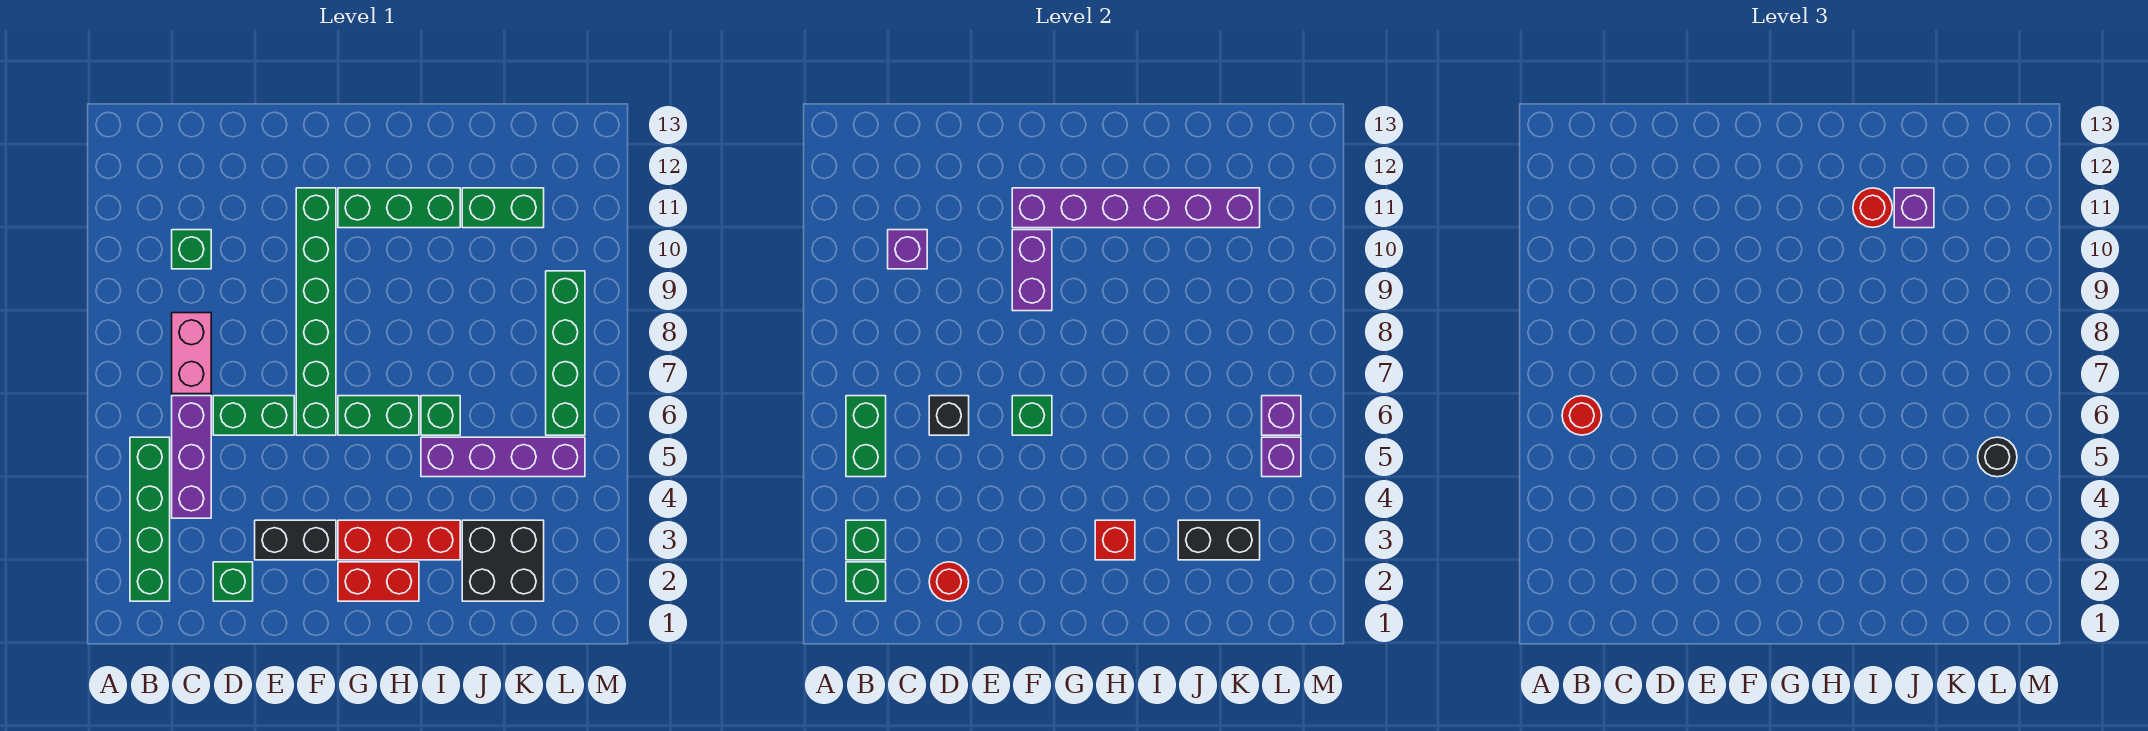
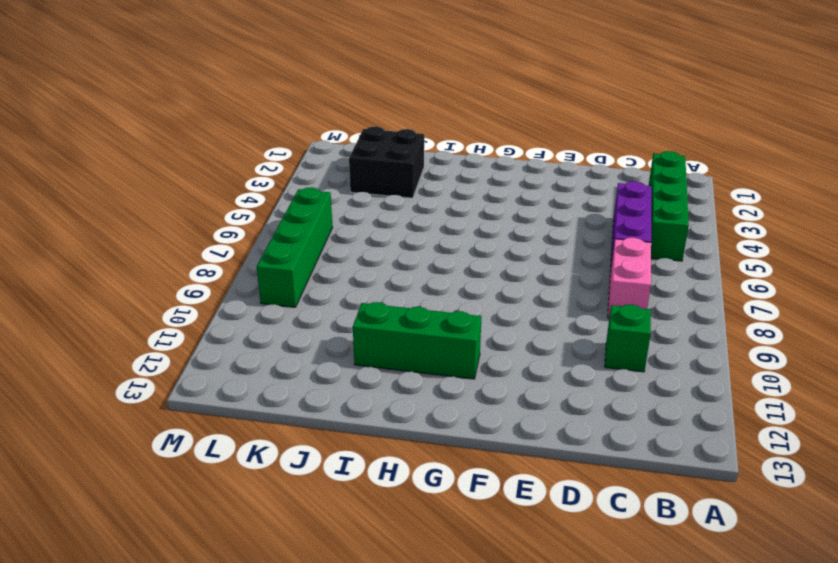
none -> green 1x1 brick [213,562,253,601]
none -> green 1x2 brick [213,396,294,435]
none -> black 1x2 brick [255,520,336,560]
none -> green 1x6 brick [296,188,336,435]

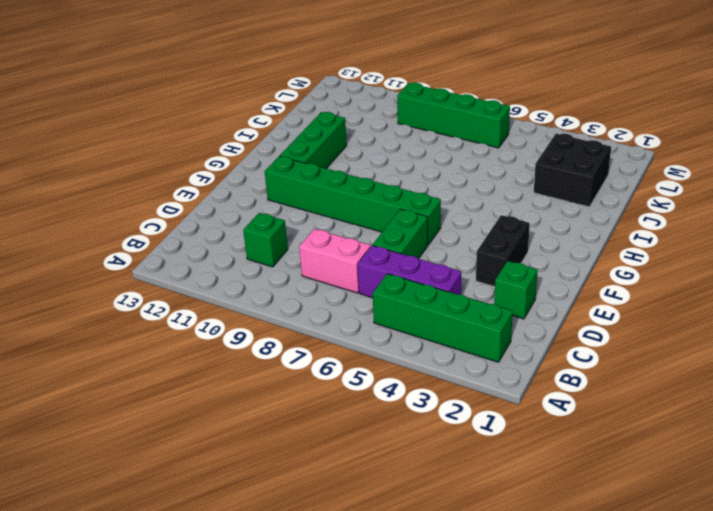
none -> red 1x2 brick [338,562,419,601]
none -> red 1x3 brick [338,520,460,560]
none -> green 1x2 brick [338,396,419,435]
none -> purple 1x4 brick [421,437,585,477]

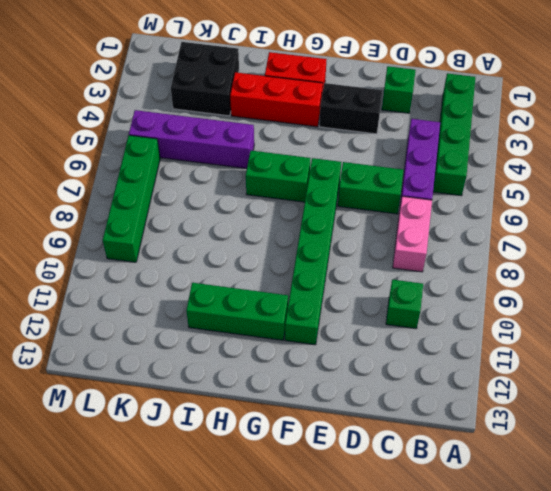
none -> green 1x1 brick [421,396,460,435]
none -> green 1x2 brick [462,188,544,228]
none -> green 1x1 brick [846,562,886,601]
none -> green 1x1 brick [846,520,886,560]

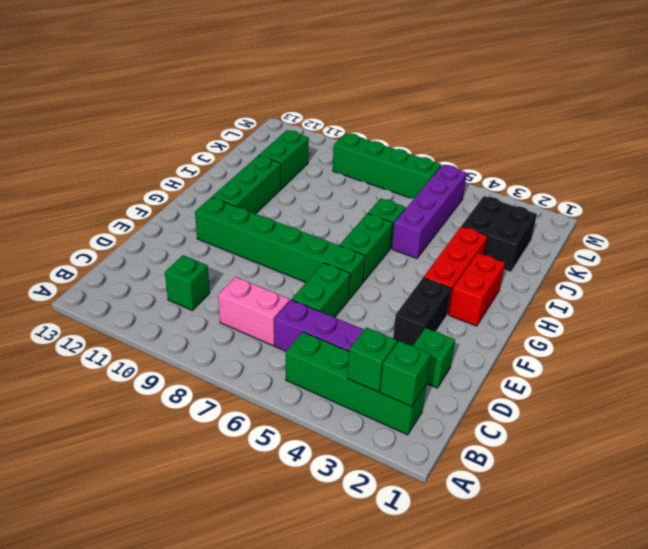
none -> green 1x2 brick [846,396,886,477]
none -> purple 1x1 brick [888,230,927,269]
none -> red 1x1 round brick [929,562,969,601]
none -> black 1x1 brick [929,396,969,435]

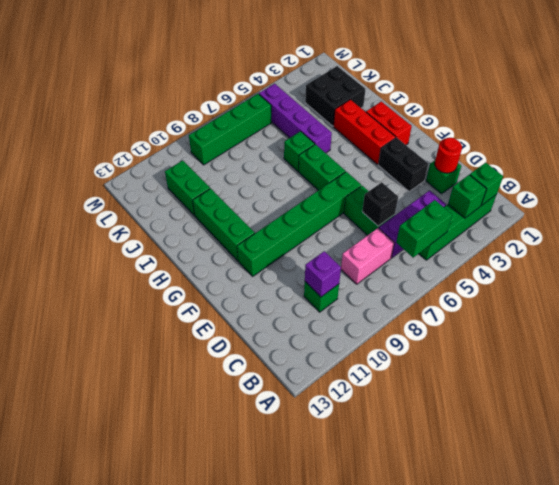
none -> green 1x1 brick [1012,396,1052,435]
none -> purple 1x2 brick [1012,230,1052,311]
none -> purple 1x6 brick [1012,188,1260,228]
none -> red 1x1 brick [1095,520,1135,560]

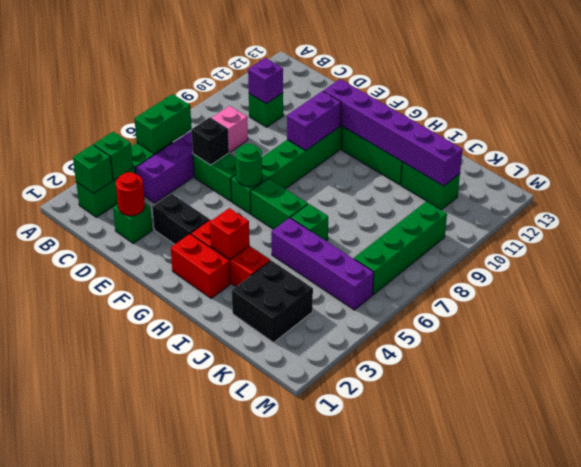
green 1x1 round brick [236,144,262,187] -> green 1x1 brick [1012,396,1052,435]
none -> black 1x2 brick [1178,520,1260,560]
none -> purple 1x1 brick [1262,437,1301,477]
none -> purple 1x1 brick [1262,396,1301,435]
none -> red 1x1 round brick [1562,396,1602,435]

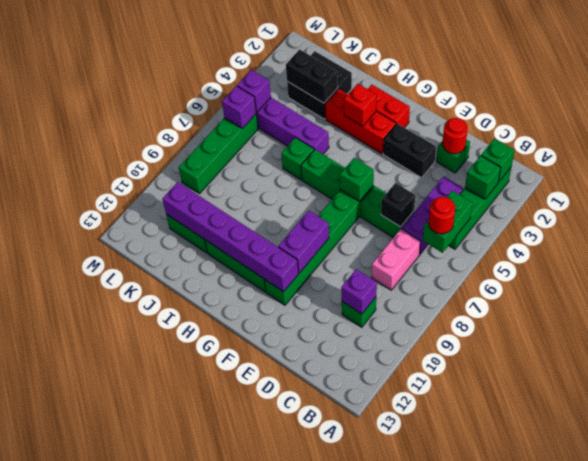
none -> red 1x1 round brick [1853,188,1892,227]
none -> purple 1x1 brick [1894,188,1934,228]
none -> black 1x1 round brick [1978,437,2017,477]

